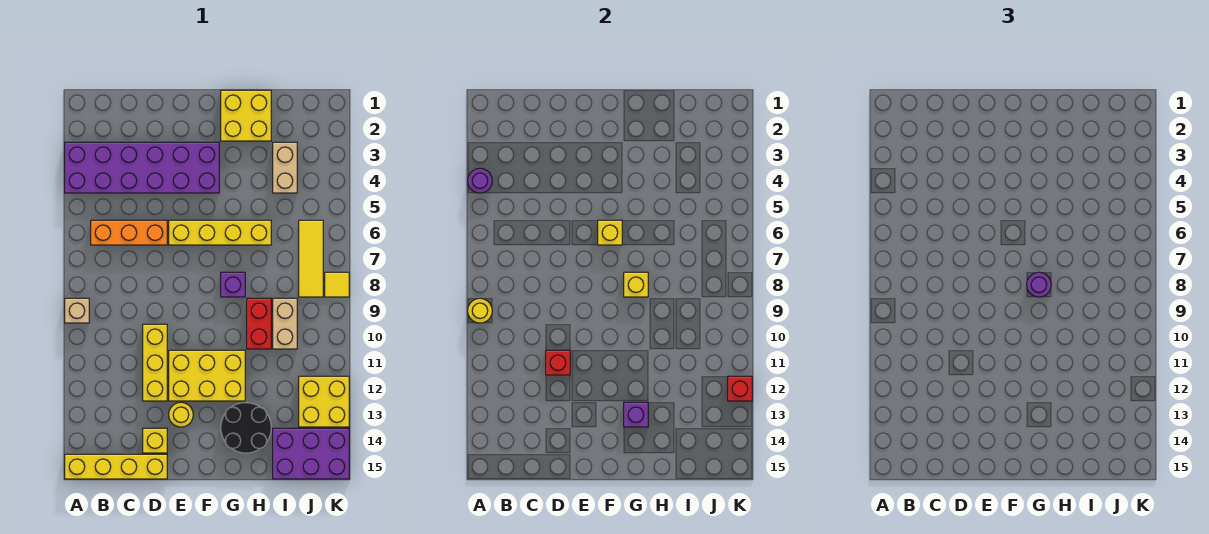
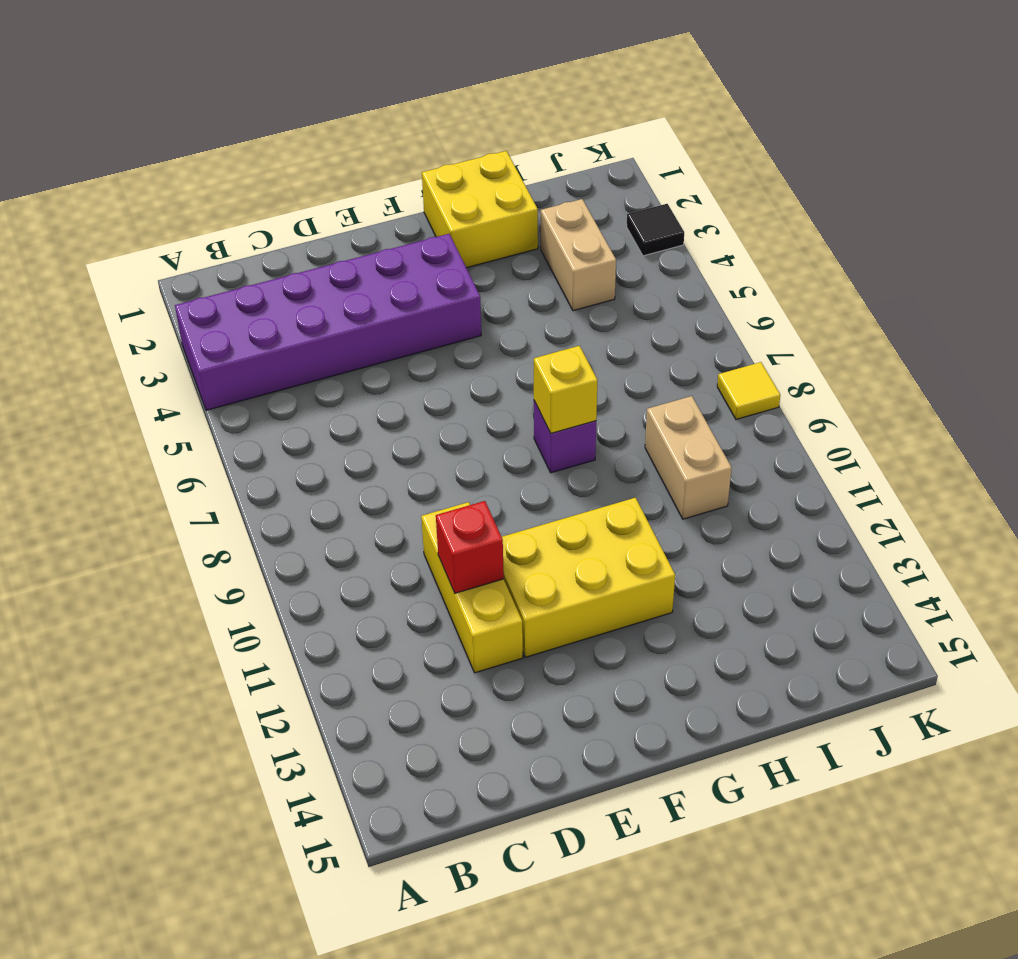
black 1x1 tile [627,204,684,256] -> none
none -> tan 1x1 brick [65,298,89,323]
none -> yellow 1x4 brick [65,454,167,479]
none -> orange 1x3 brick [91,220,167,245]

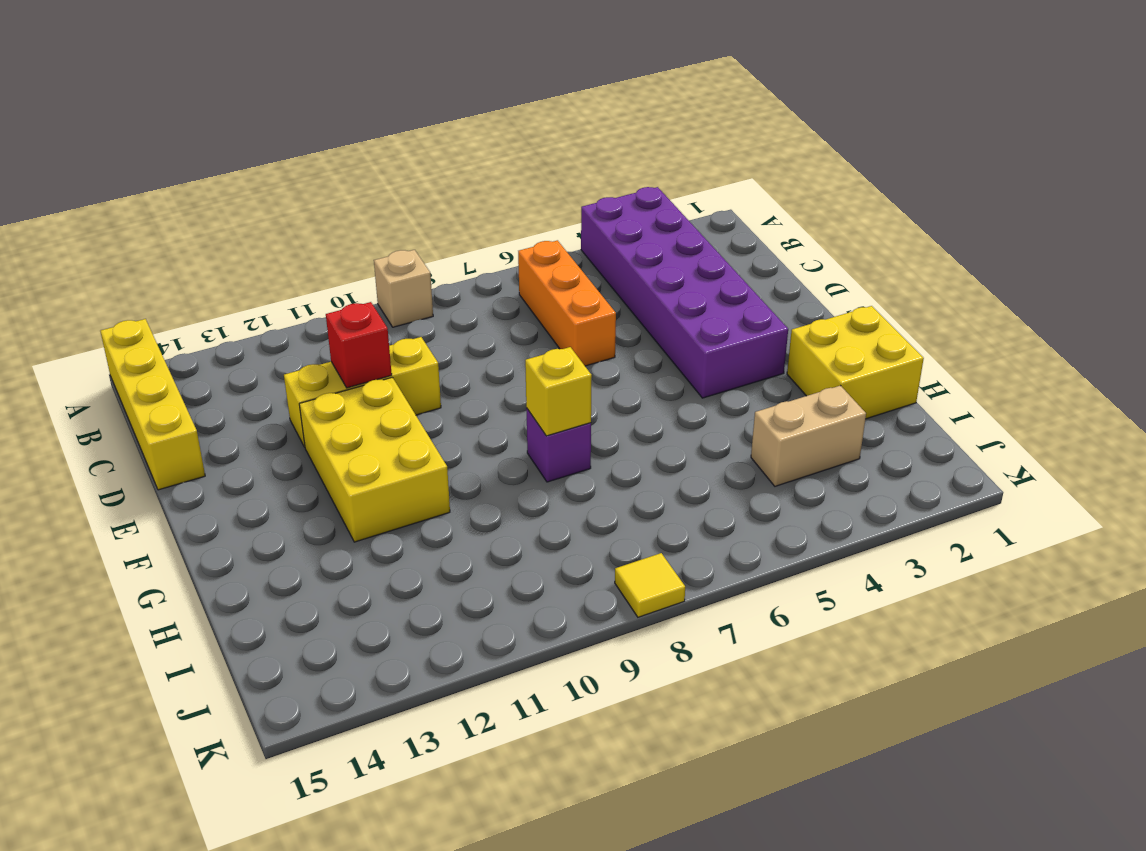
none -> yellow 1x1 brick [143,428,167,453]
none -> yellow 1x4 brick [169,220,271,245]
none -> yellow 1x1 round brick [169,402,193,427]

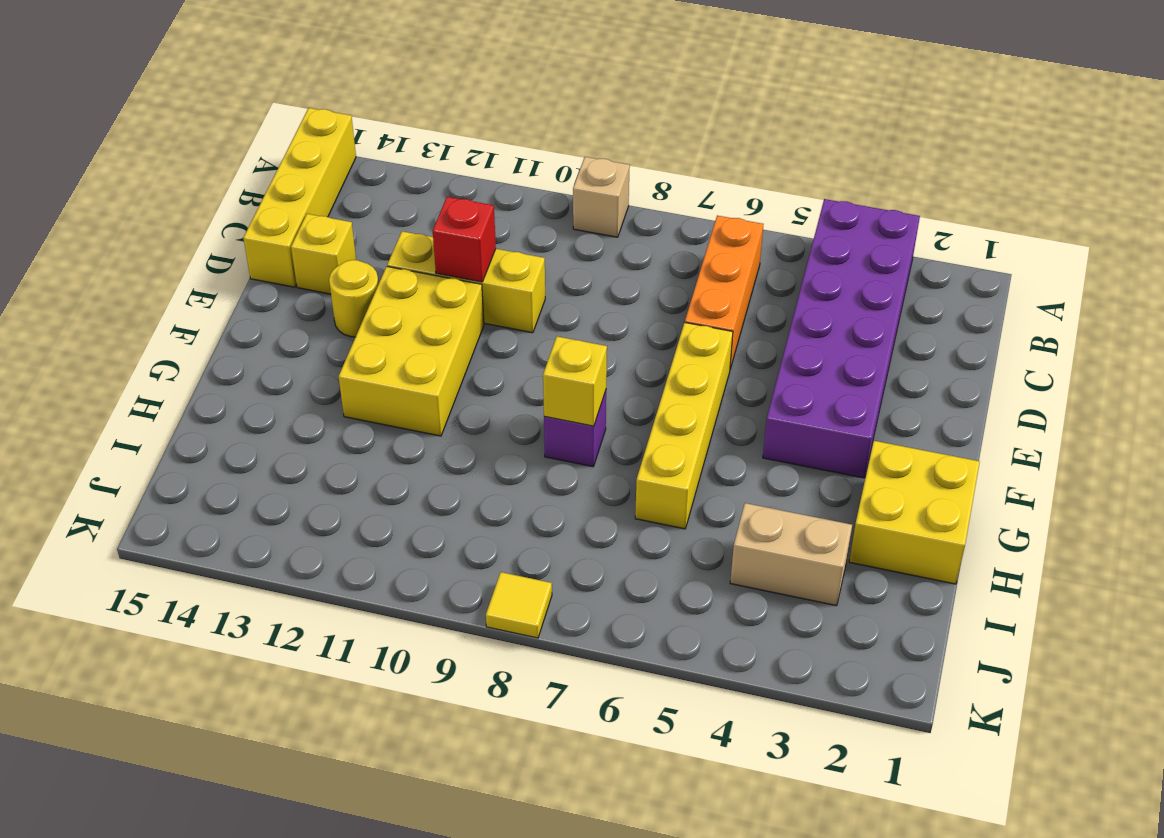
none -> black 2x2 round brick [221,402,271,453]
none -> red 1x2 brick [247,298,271,349]
none -> tan 1x2 brick [273,298,297,349]

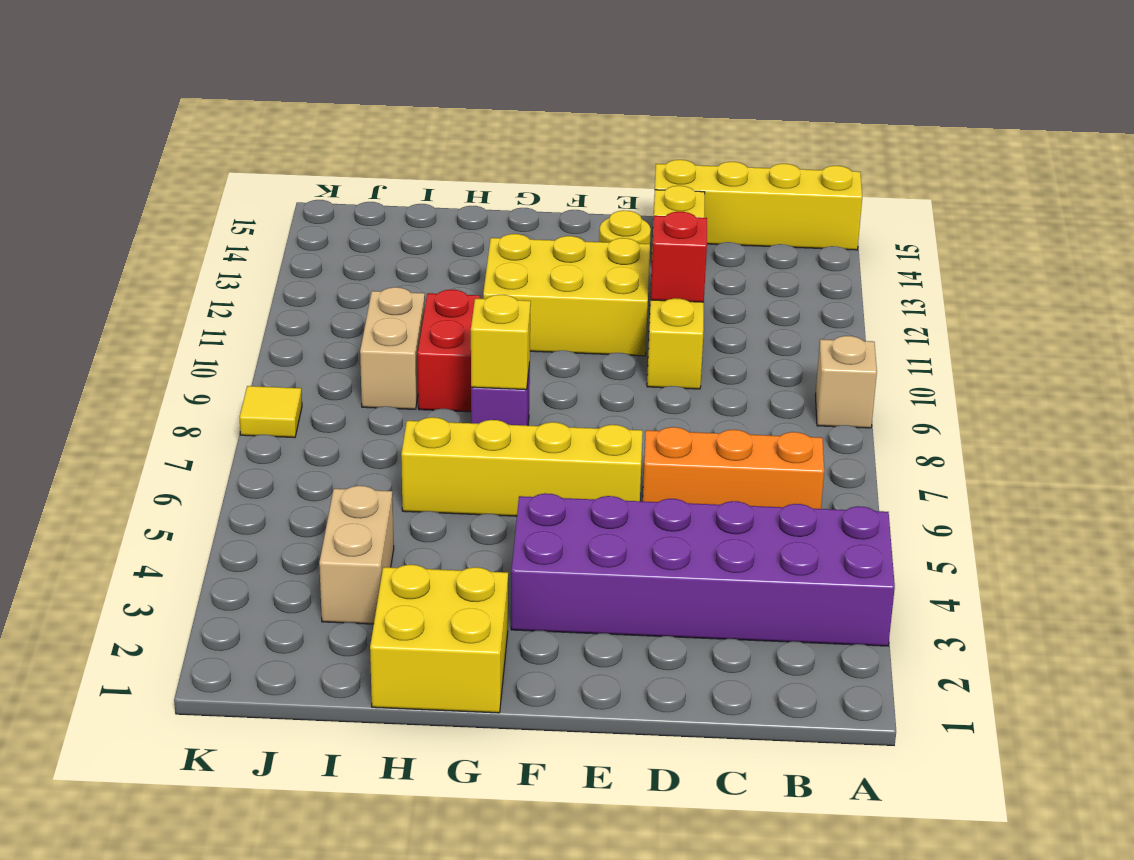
none -> black 2x2 round brick [221,402,271,453]
none -> purple 2x3 brick [273,428,349,479]
none -> yellow 1x3 tile [299,220,323,297]

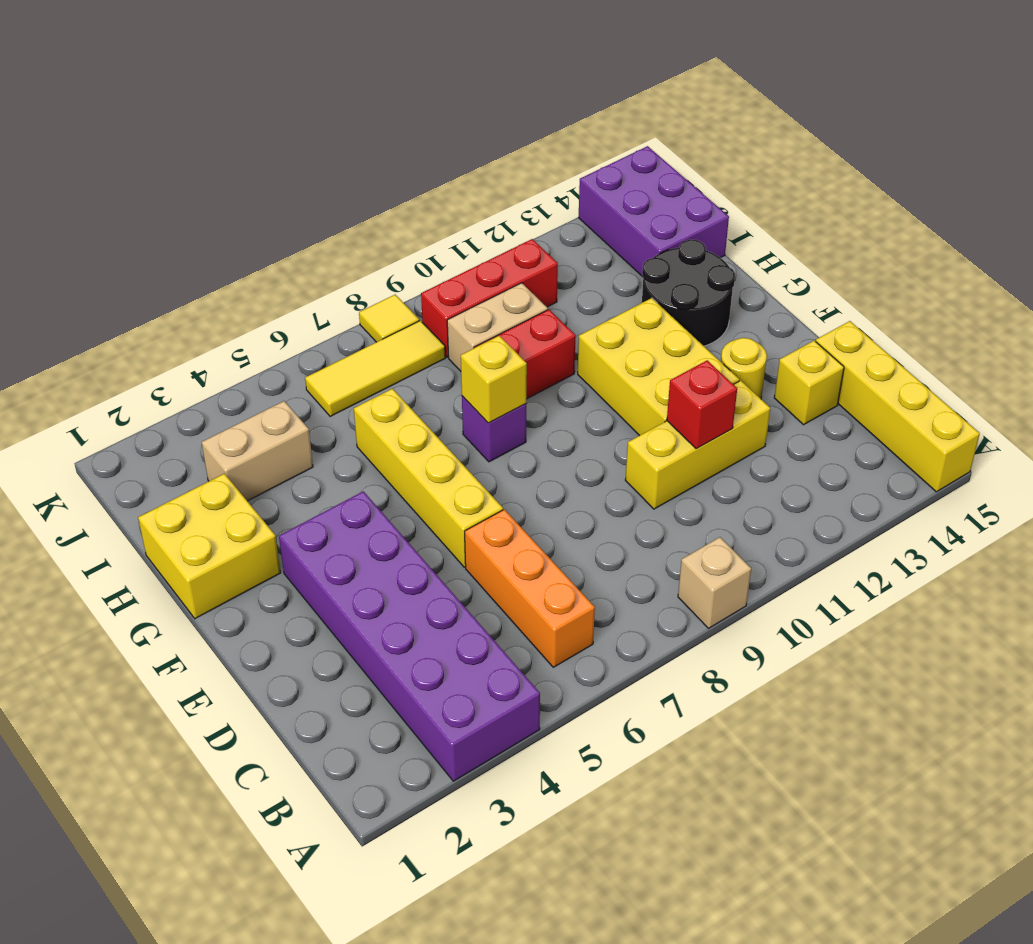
red 1x3 brick [421,239,558,357] -> none
none -> yellow 2x2 brick [299,376,349,427]
none -> purple 1x1 round brick [468,168,492,193]
none -> yellow 1x1 round brick [468,298,492,323]

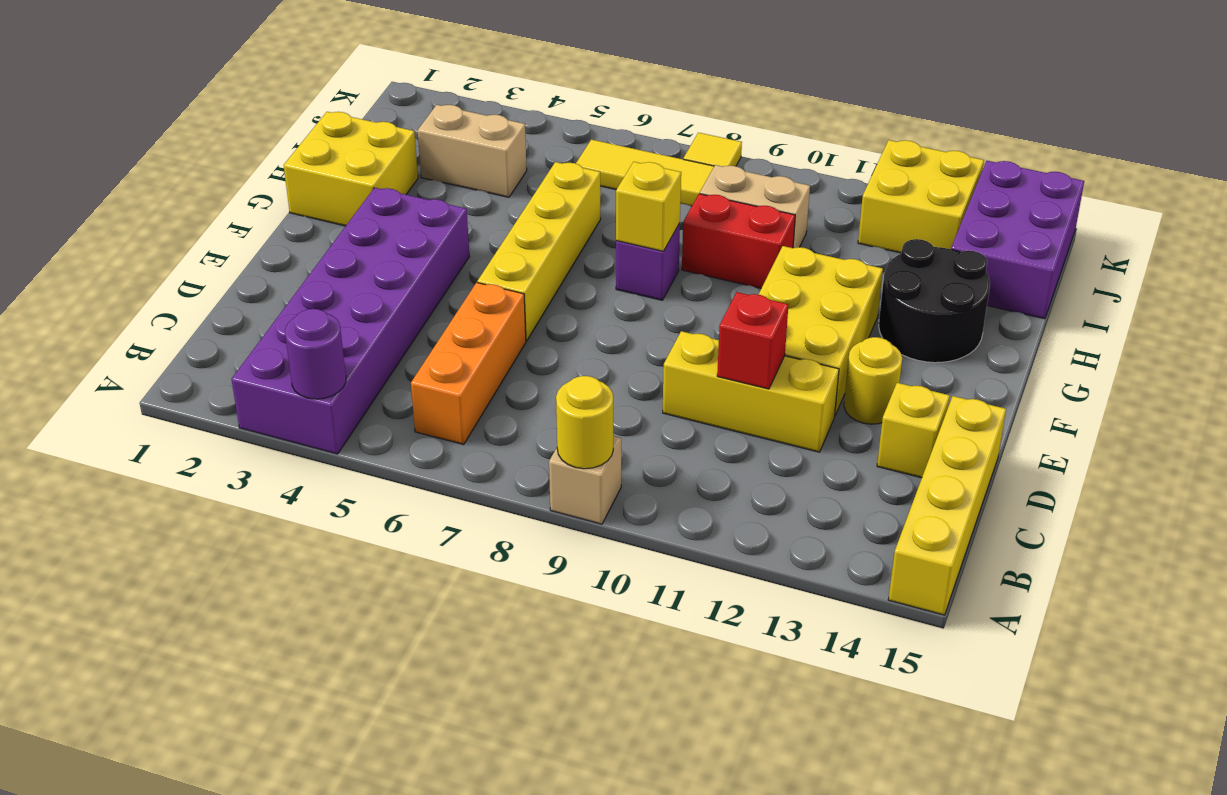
none -> yellow 1x1 brick [598,220,622,245]
none -> purple 1x1 brick [624,402,648,427]
none -> red 1x1 brick [728,376,752,401]

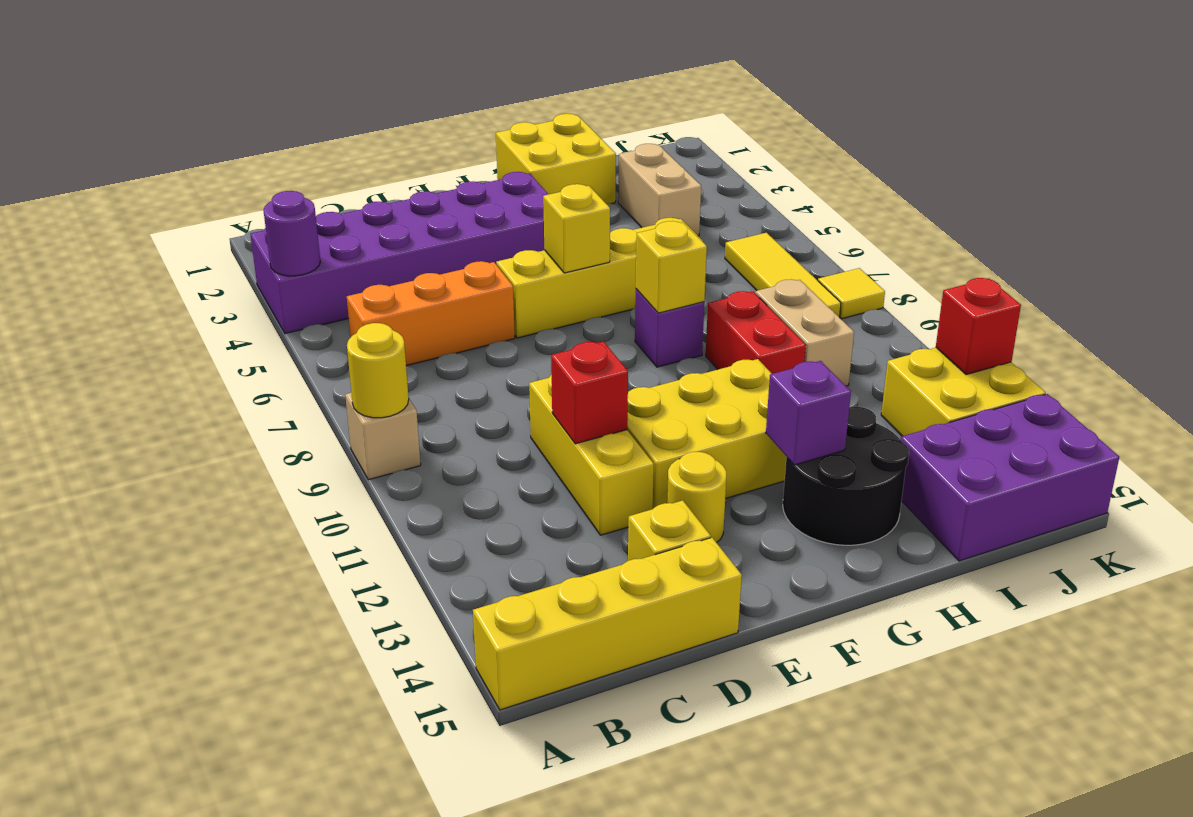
none -> purple 1x1 round brick [1027,272,1051,297]

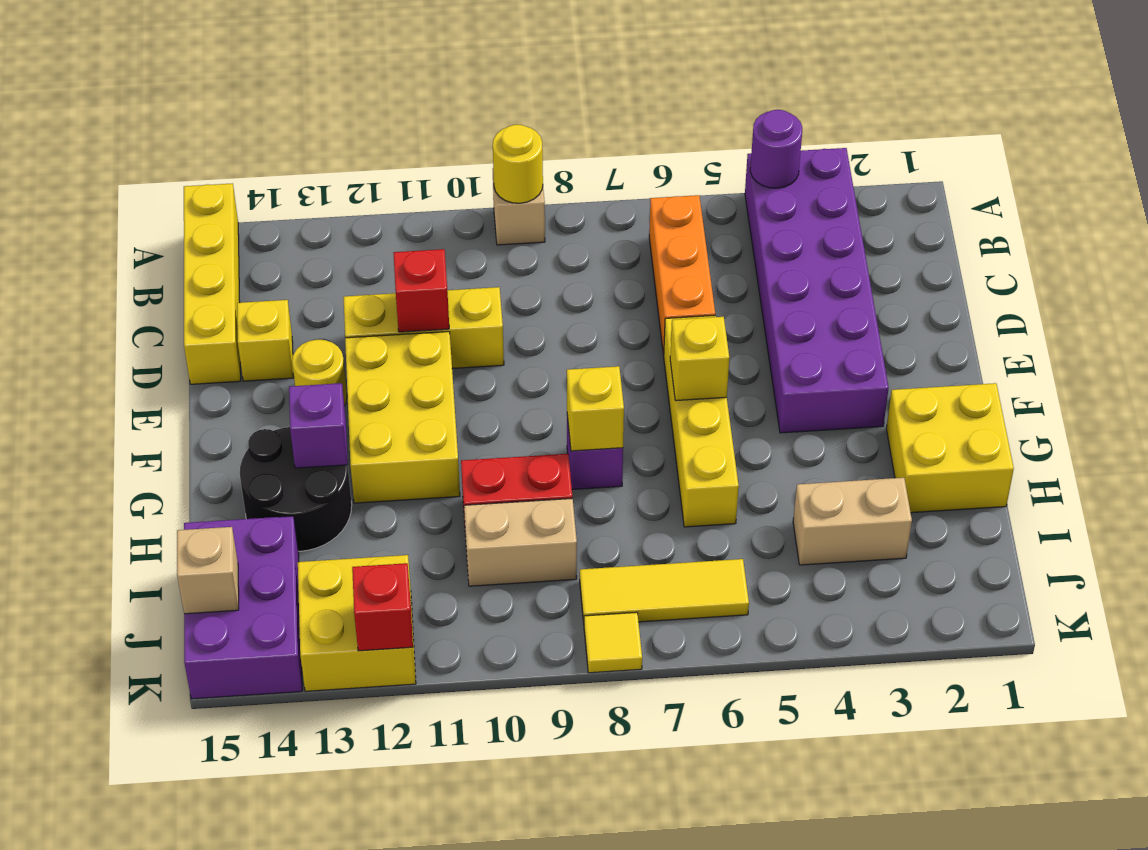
tan 1x1 brick [177,527,239,614] -> none
none -> purple 1x1 round brick [1027,272,1051,297]

